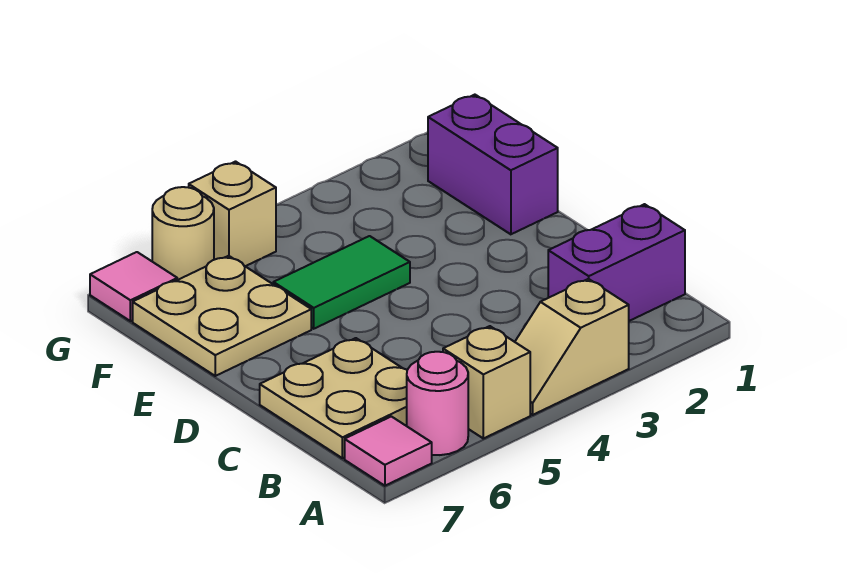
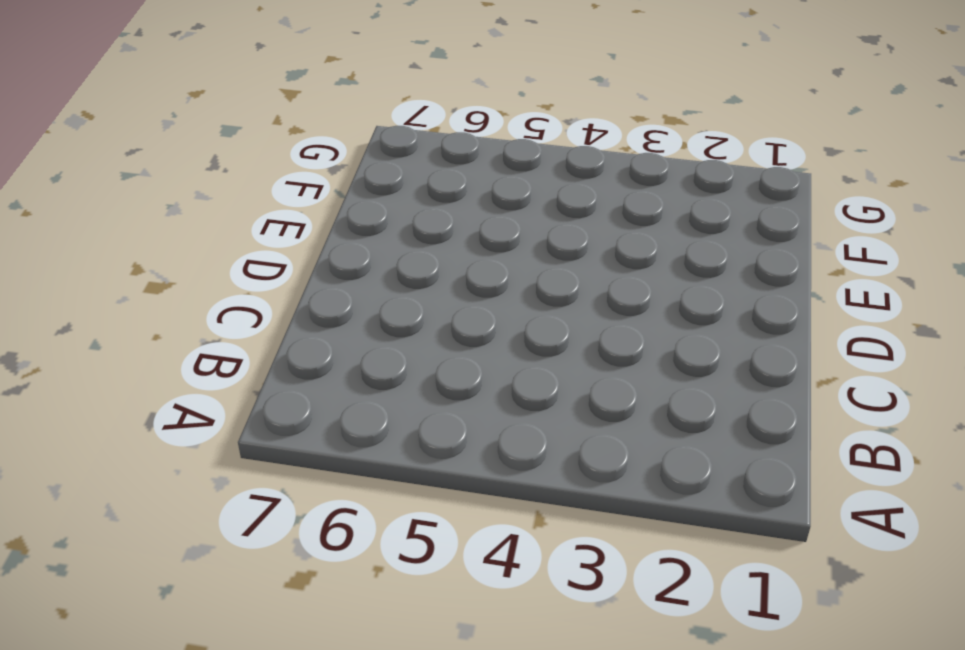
none -> tan 1x2 slope [515,279,629,415]
none -> tan 1x1 brick [443,326,530,438]
none -> pink 1x1 round brick [407,352,468,455]

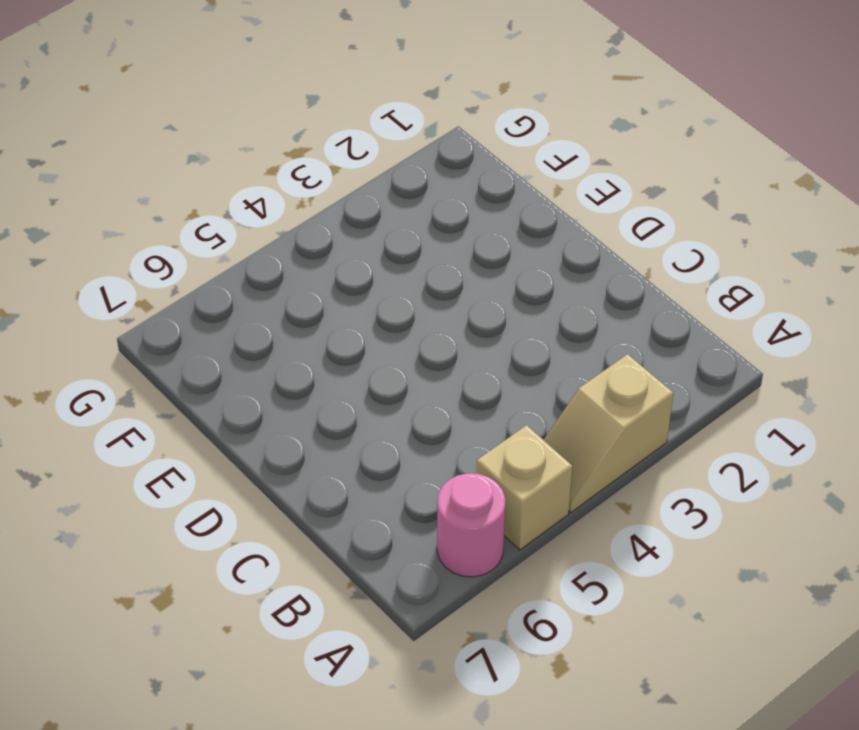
none -> pink 1x1 tile [345,416,432,486]
none -> purple 1x2 brick [548,204,685,321]
none -> tan 2x2 plate [260,338,407,458]

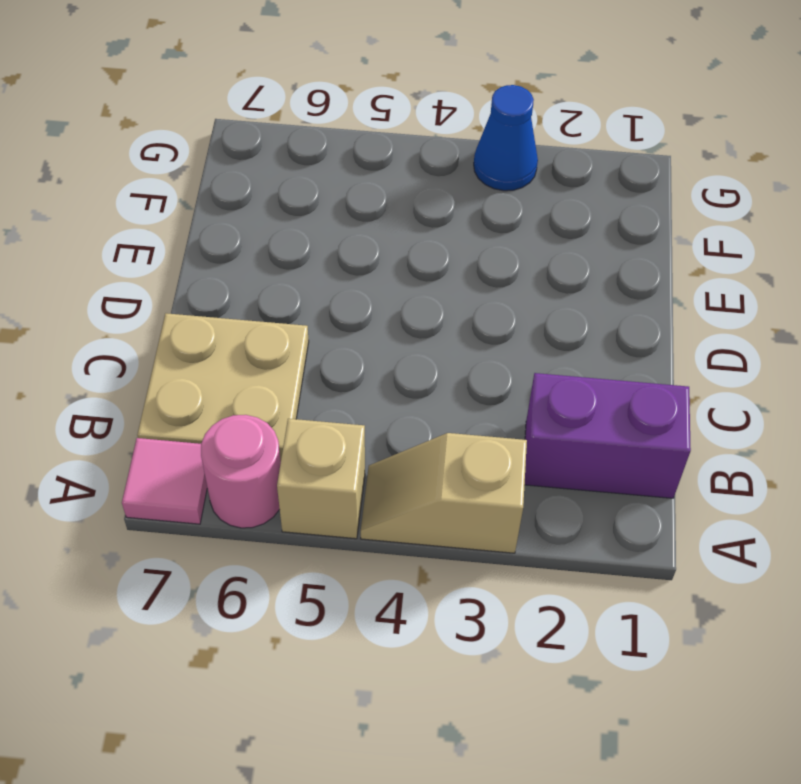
blue 1x1 cone [474,85,538,191] -> none
none -> purple 1x2 brick [428,95,558,234]
none -> green 1x2 tile [273,236,410,329]
none -> tan 2x2 plate [133,256,311,376]

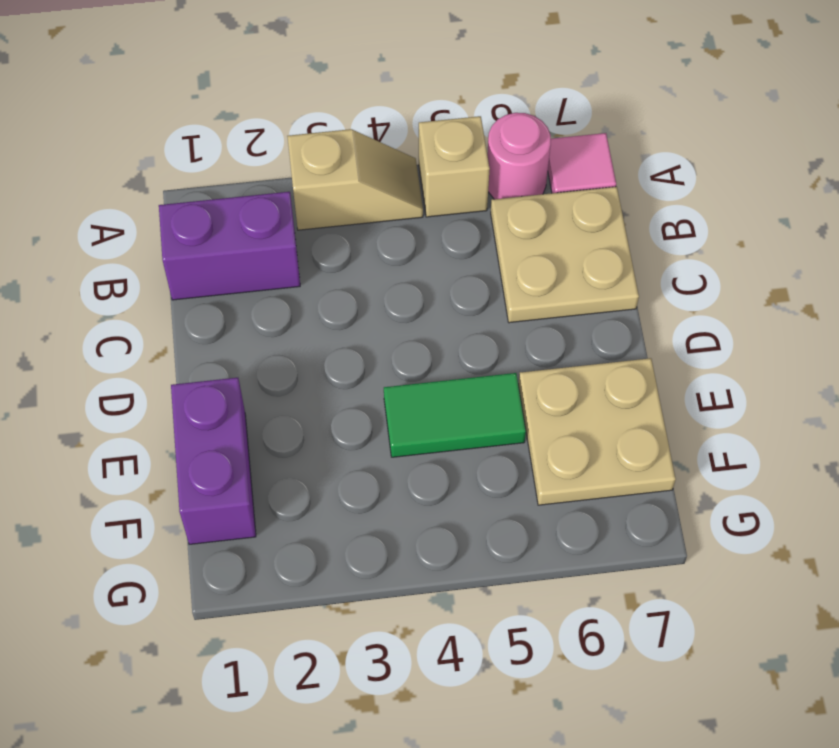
none -> tan 1x1 brick [189,162,276,266]
none -> tan 1x1 round brick [152,187,214,280]
none -> pink 1x1 tile [90,252,177,321]

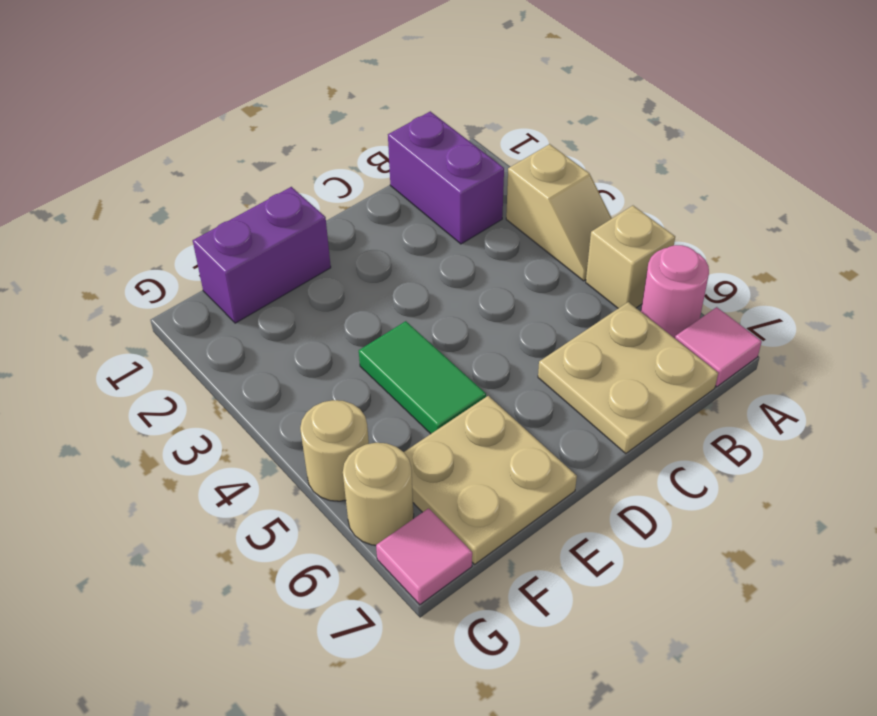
tan 1x1 round brick [300,400,369,501] -> tan 1x1 brick [189,162,276,266]

